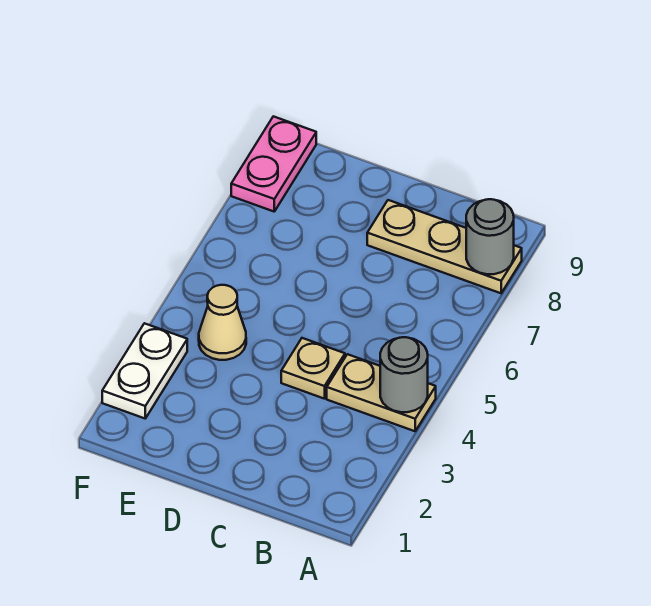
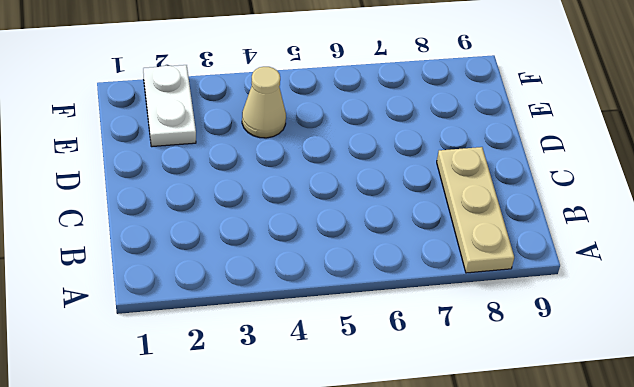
white 1x2 plate [143,65,196,147] -> white 1x2 plate turned to [102,323,187,418]
none -> tan 1x2 plate [327,354,436,431]
none -> tan 1x1 plate [281,338,345,399]

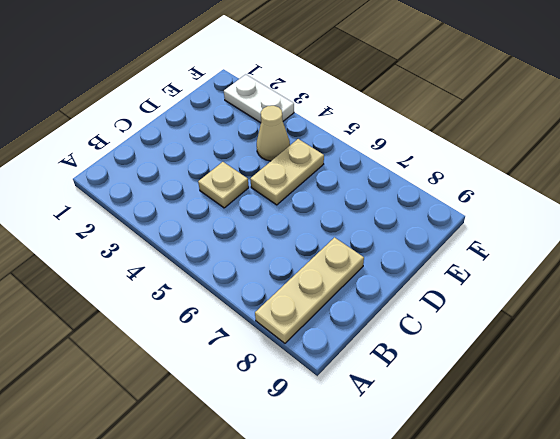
tan 1x2 plate [250,139,324,205] -> tan 1x2 plate moved to [327,354,436,431]
none -> pink 1x2 plate [231,116,316,211]
none -> grey 1x1 round brick [380,337,428,412]

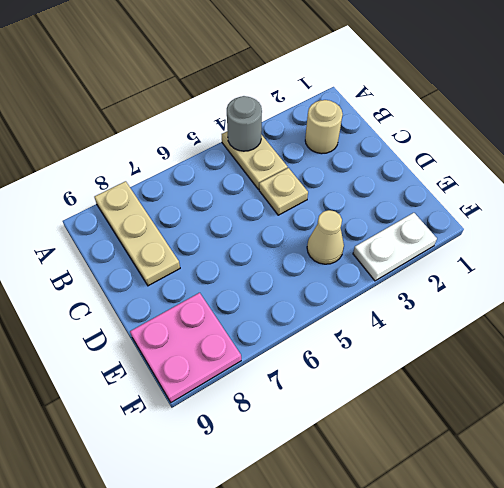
tan 1x1 round brick [305,100,343,154] -> none
pink 2x2 plate [130,293,241,402] -> pink 1x2 plate [231,116,316,211]
none -> grey 1x1 round brick [466,199,514,274]

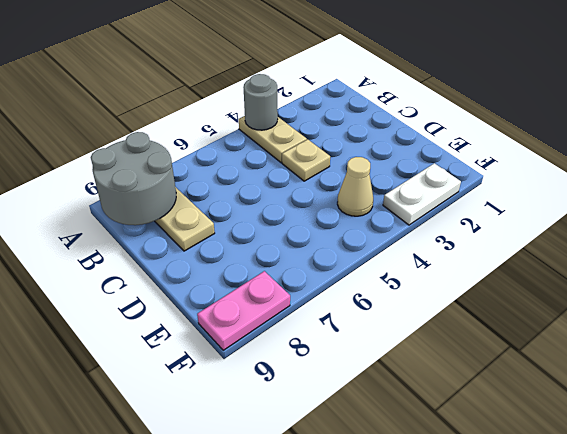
grey 2x2 round brick [91,132,176,225] -> grey 1x1 round brick [466,199,514,274]

